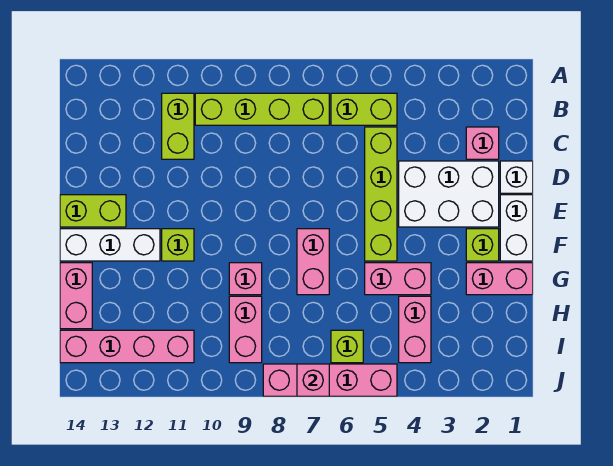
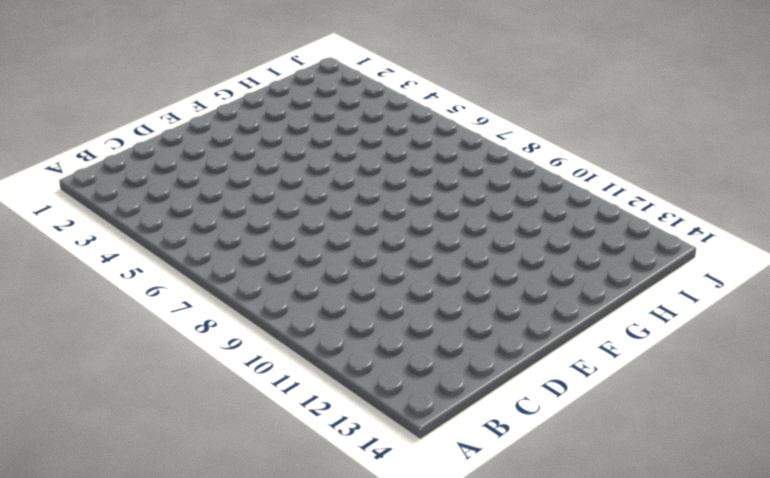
none -> lime 1x2 brick [331,93,397,125]
none -> lime 1x4 brick [195,93,329,125]
none -> lime 1x2 brick [162,93,194,159]

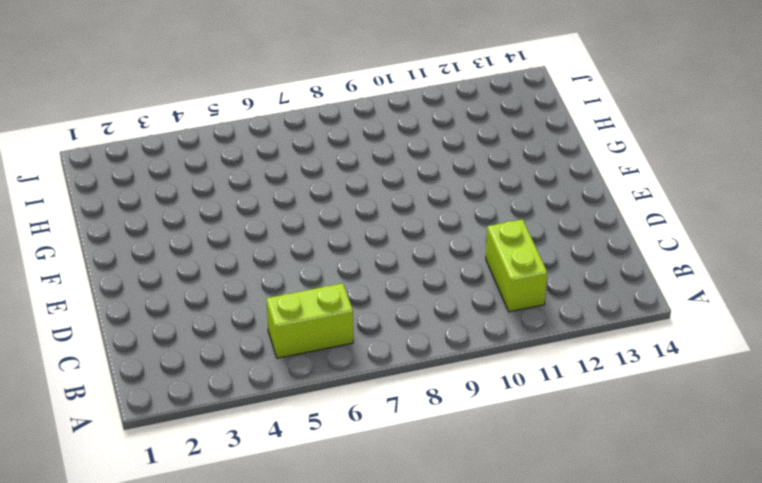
none -> lime 1x4 brick [195,93,329,125]
none -> pink 1x1 brick [466,127,499,159]
none -> lime 1x4 brick [365,127,397,261]

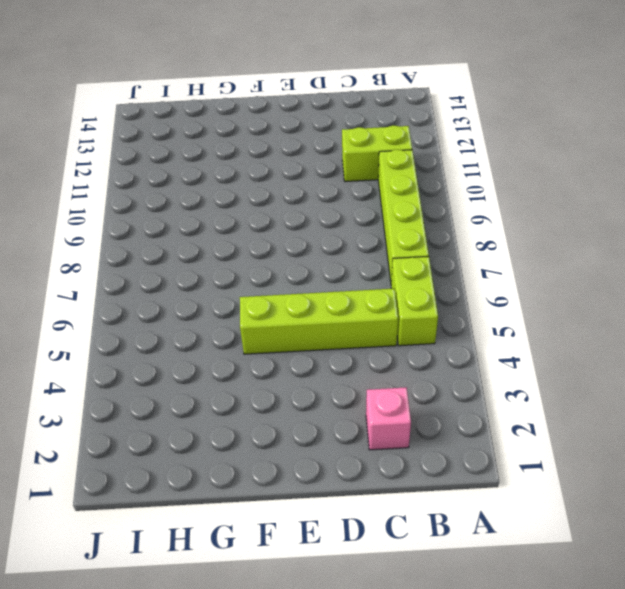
none -> white 1x1 brick [500,161,533,193]
none -> white 2x3 brick [399,161,499,227]
none -> white 1x2 brick [500,195,533,261]

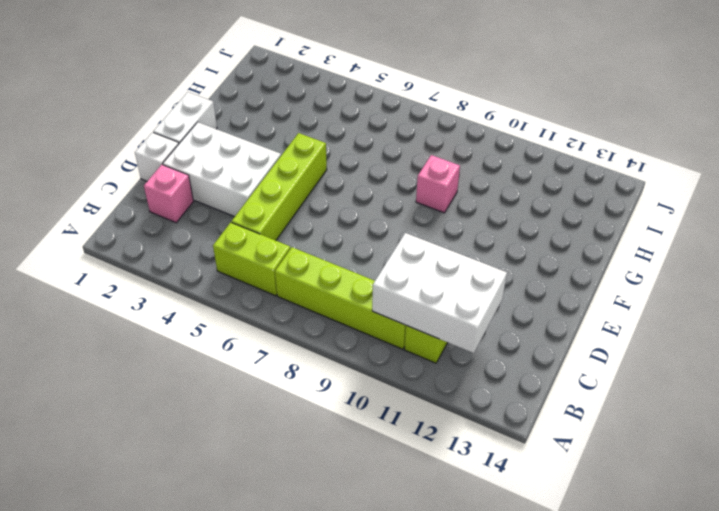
white 2x3 brick [372,233,507,353] -> none
none -> lime 1x2 brick [60,195,126,227]
none -> lime 1x1 brick [466,229,499,261]
none -> pink 1x2 brick [297,229,329,295]

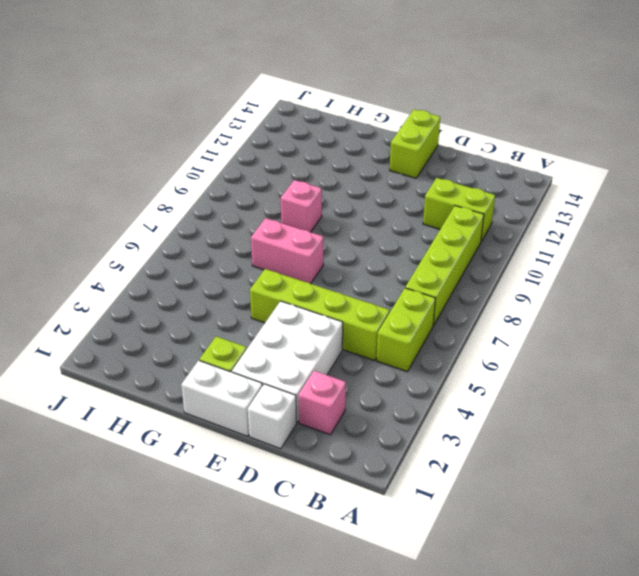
none -> lime 1x1 brick [162,229,194,261]
none -> white 1x3 brick [60,229,160,261]
none -> pink 1x2 brick [466,263,533,295]

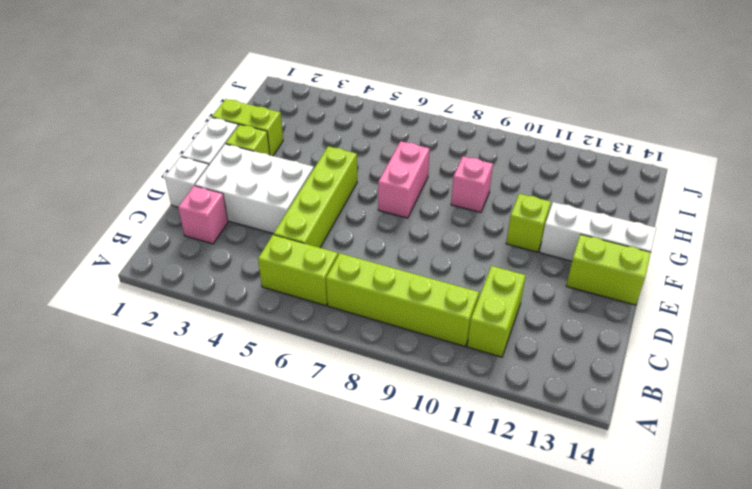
lime 1x2 brick [212,99,283,156] -> pink 1x2 brick [466,263,533,295]
none -> pink 1x2 brick [365,263,431,295]
none -> pink 1x2 brick [60,263,92,329]
none -> pink 1x2 brick [399,296,431,363]

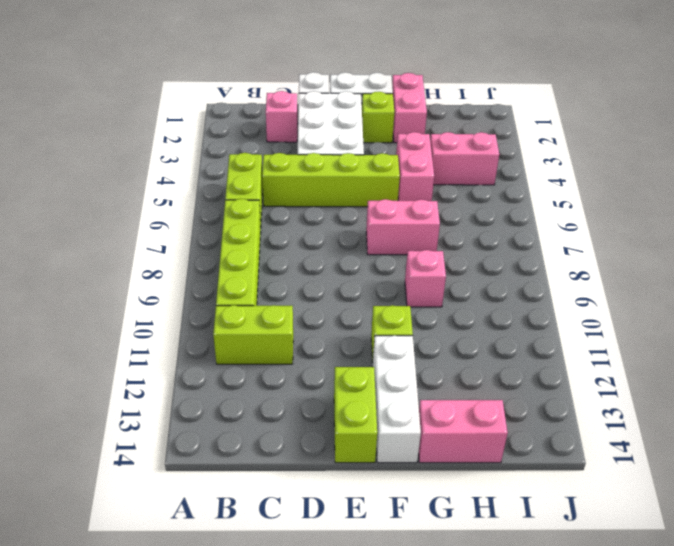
none -> pink 1x2 brick [229,296,262,363]
none -> lime 1x1 brick [331,330,363,363]
none -> pink 1x4 brick [60,330,194,363]

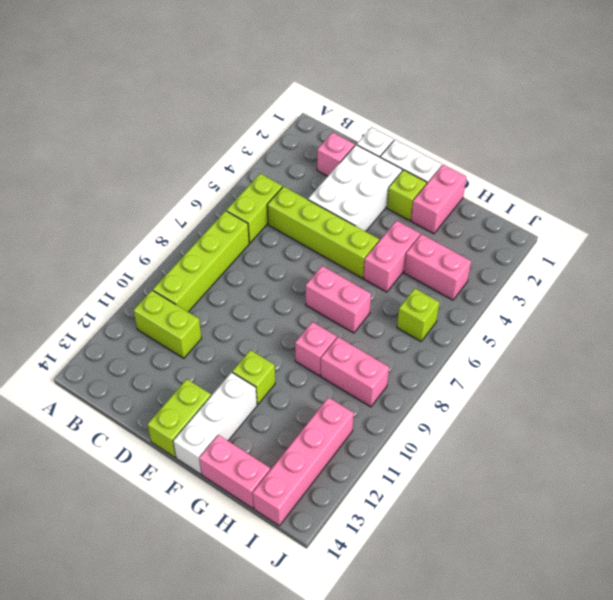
none -> pink 1x4 brick [263,364,397,396]
none -> pink 1x1 brick [297,364,329,396]

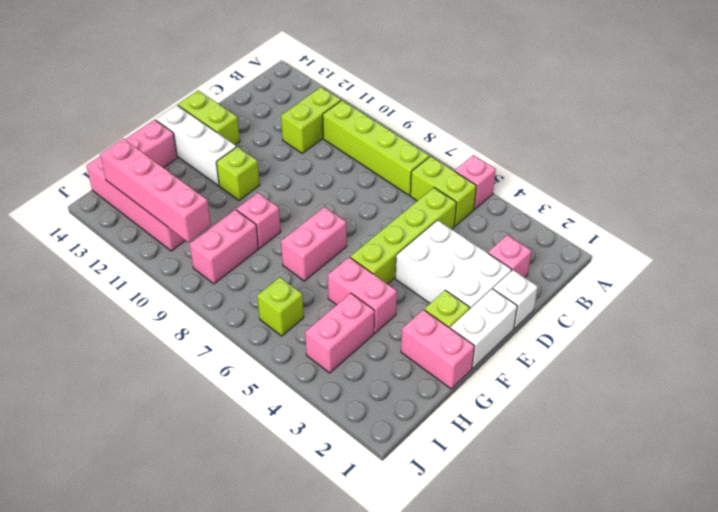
pink 1x1 brick [455,155,496,209] -> pink 1x1 brick moved to [297,364,329,396]
pink 1x4 brick [100,139,211,242] -> pink 1x4 brick moved to [263,364,397,396]

